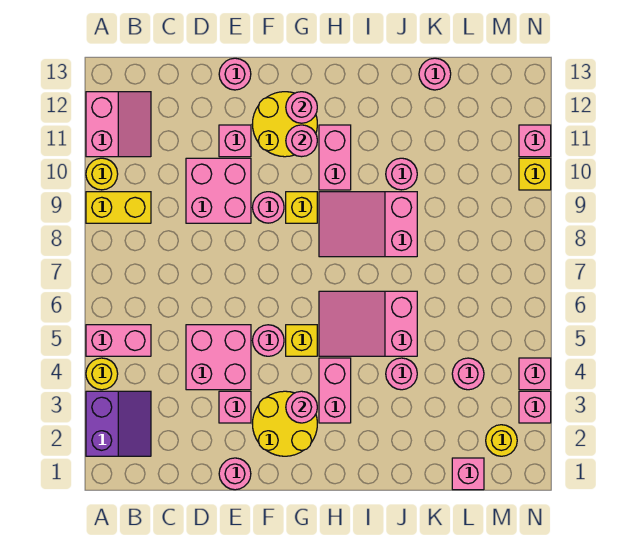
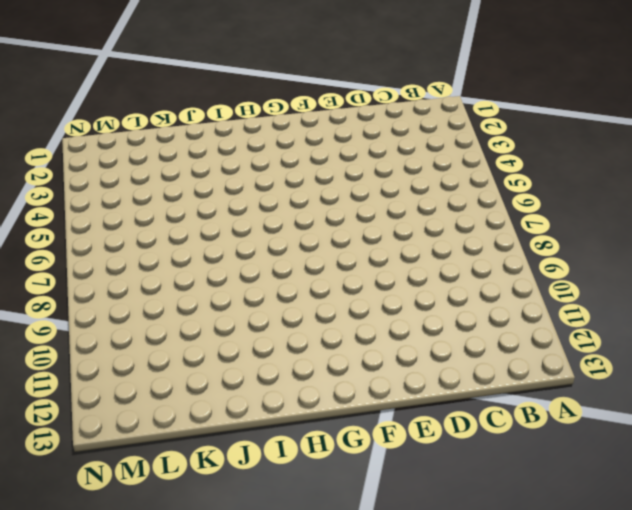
none -> purple 2x2 slope [86,391,151,456]
none -> yellow 1x1 round brick [86,358,118,390]
none -> pink 1x2 brick [86,325,151,356]
none -> yellow 1x2 brick [86,192,151,223]

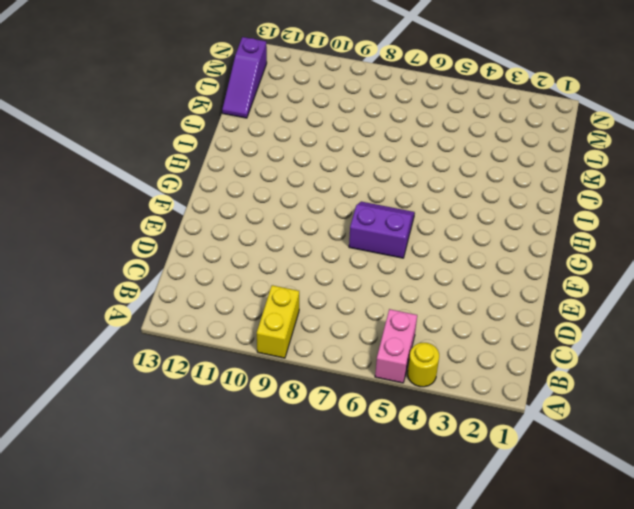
purple 2x2 slope [349,202,415,258] -> purple 2x2 slope moved to [86,391,151,456]
purple 1x3 slope [222,37,267,118] -> pink 1x1 round brick [419,58,451,90]
none -> yellow 1x1 round brick [86,158,118,190]
none -> pink 2x2 slope [86,92,151,157]
none -> pink 2x2 brick [186,325,251,390]
none -> pink 2x2 brick [186,158,251,223]

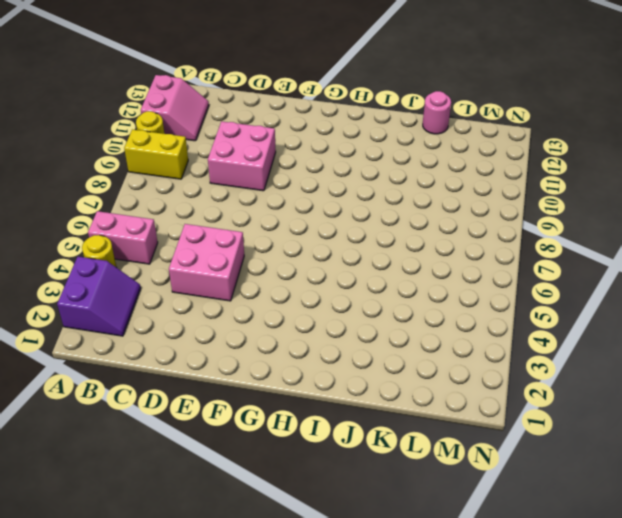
none -> pink 1x1 round brick [219,458,251,490]
none -> pink 1x1 brick [219,391,251,423]
none -> pink 1x1 brick [219,125,251,157]
none -> pink 1x1 round brick [219,58,251,90]

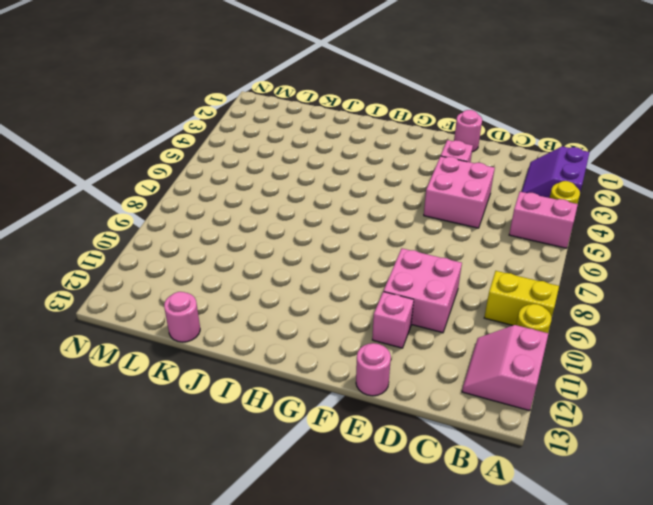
none -> yellow 2x2 round brick [252,391,317,456]
none -> pink 1x1 round brick [253,325,284,356]
none -> pink 1x1 round brick [253,192,284,223]
none -> yellow 2x2 round brick [252,92,317,157]

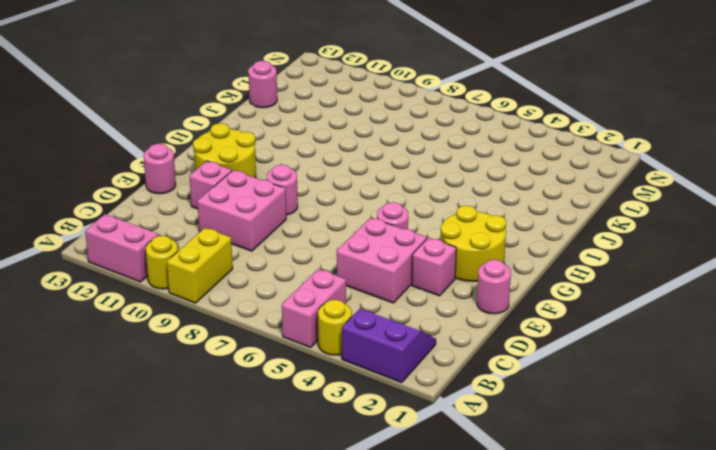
none -> yellow 1x1 brick [286,325,317,356]
none -> yellow 1x1 brick [286,192,317,223]
none -> pink 1x2 brick [319,358,351,423]
none -> pink 2x3 slope [319,291,417,356]

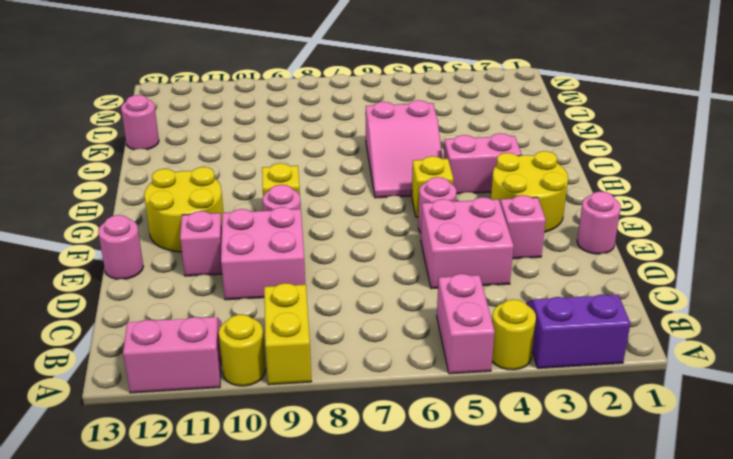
none -> pink 2x3 slope [319,192,417,257]
none -> pink 1x2 brick [319,125,351,190]
none -> pink 1x1 round brick [386,358,417,390]
none -> pink 1x1 round brick [386,158,417,190]

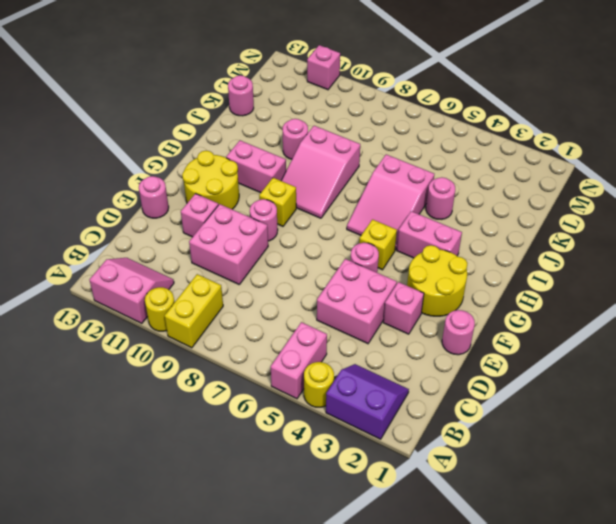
none -> pink 1x1 brick [452,458,484,490]
none -> pink 1x1 round brick [452,358,484,390]
none -> yellow 1x1 round brick [486,425,517,456]
none -> pink 1x1 brick [519,391,551,423]

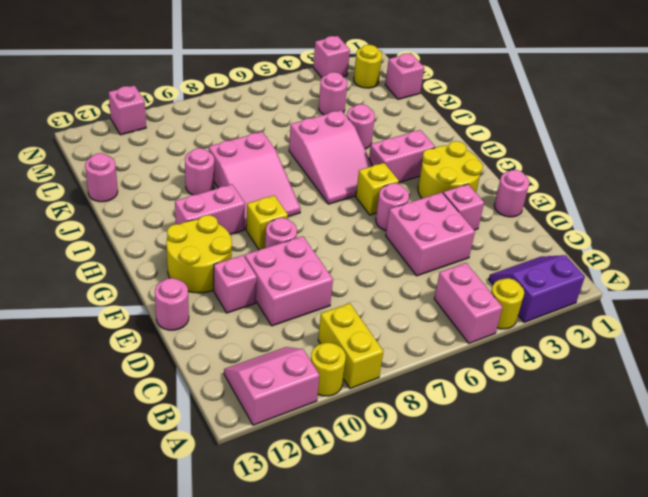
none -> pink 1x1 brick [519,358,551,390]
none -> yellow 1x1 brick [519,158,551,190]
none -> pink 1x1 round brick [286,391,317,423]
none -> pink 1x1 round brick [286,125,317,157]

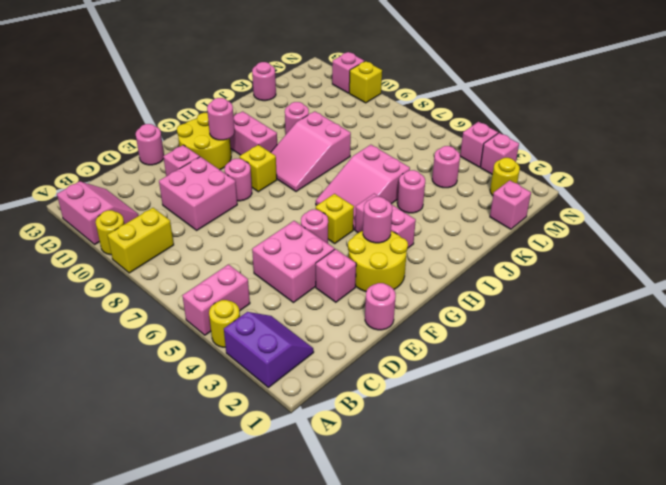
none -> pink 1x1 round brick [286,92,317,123]

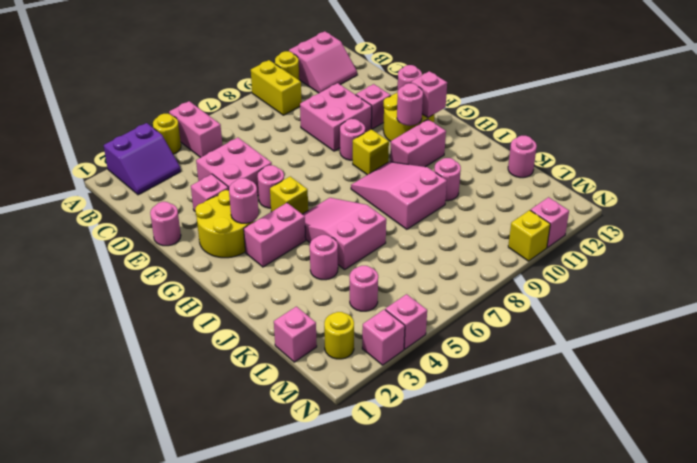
pink 1x1 brick [411,71,447,117] -> pink 1x1 round brick [286,92,317,123]

